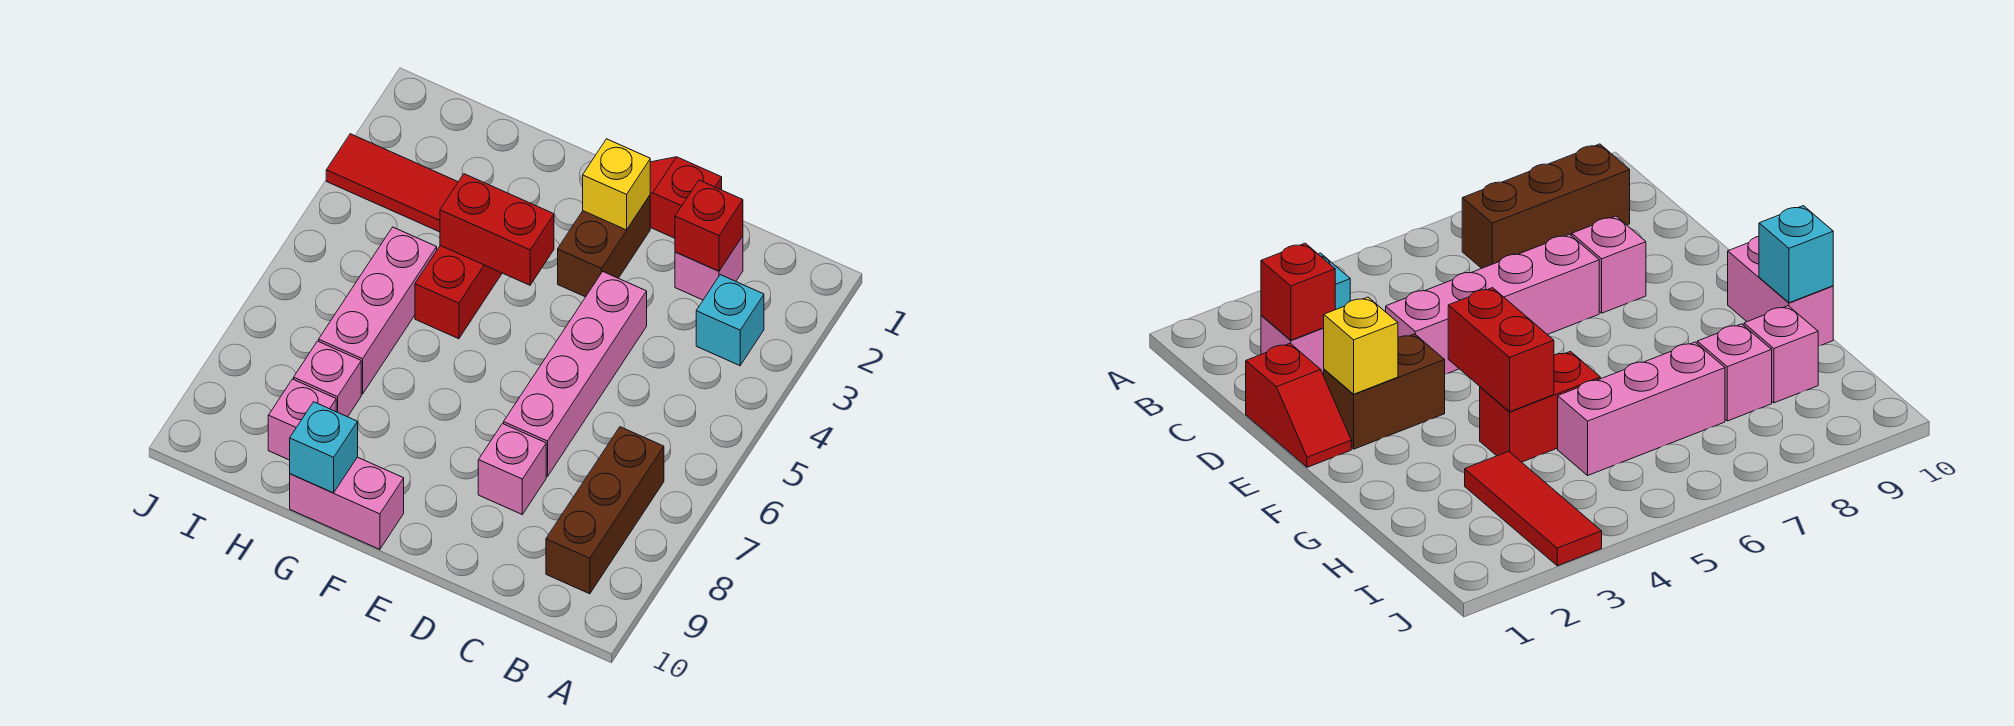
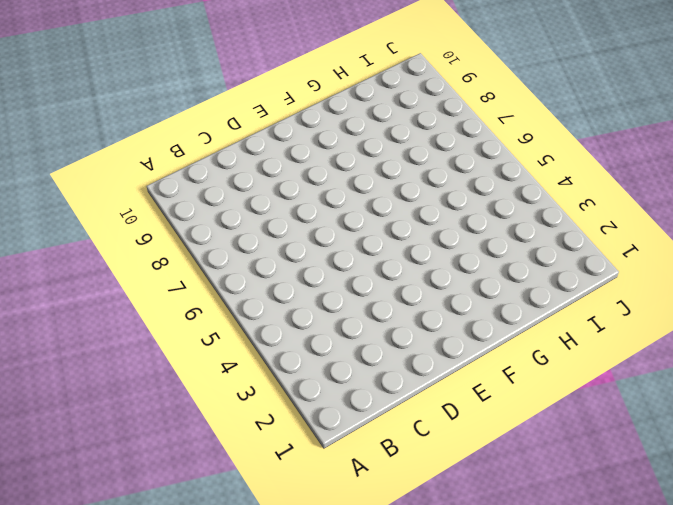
none -> cyan 1x1 brick [696,275,764,366]
none -> brown 1x3 brick [546,427,664,594]
none -> pink 1x1 brick [675,236,743,300]

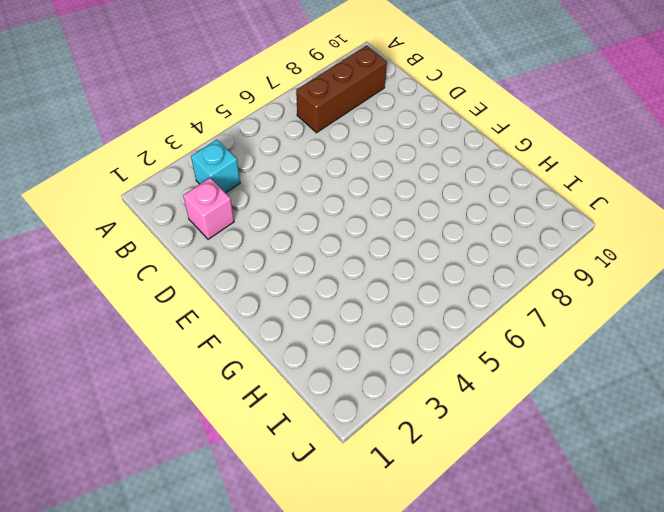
none -> red 1x2 slope [650,157,722,238]
none -> pink 1x4 brick [504,272,647,477]
none -> pink 1x1 brick [478,424,546,514]

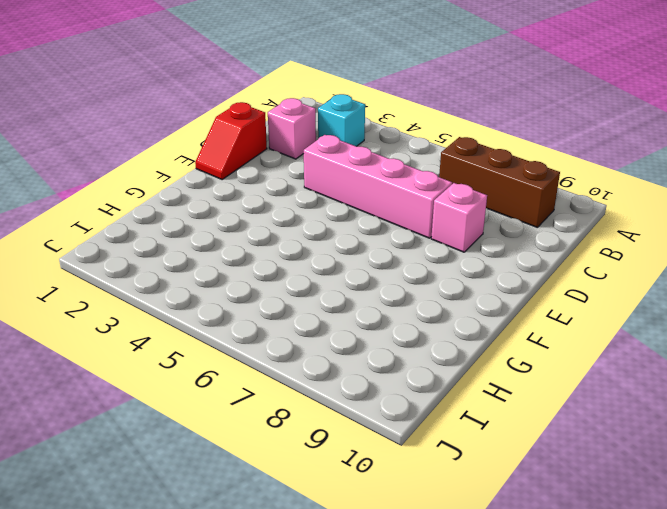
none -> brown 1x2 brick [558,196,650,297]
none -> pink 1x2 brick [290,457,404,549]
none -> red 1x2 brick [415,246,502,339]

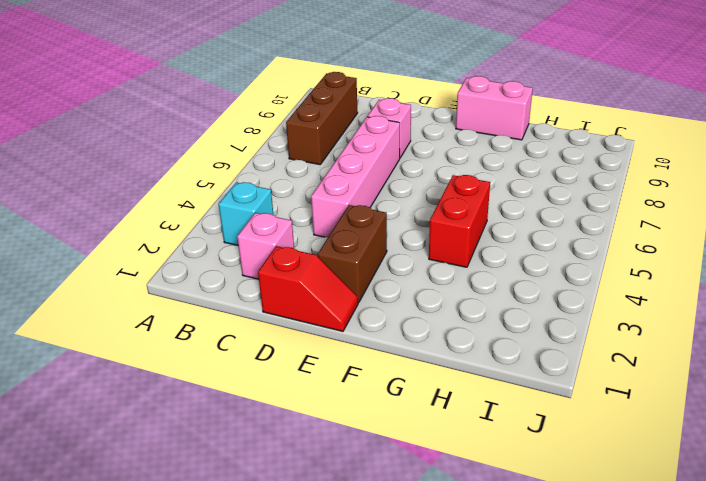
none -> red 1x3 tile [326,134,458,232]
none -> pink 1x3 brick [319,227,437,394]
none -> pink 1x1 brick [294,341,361,417]

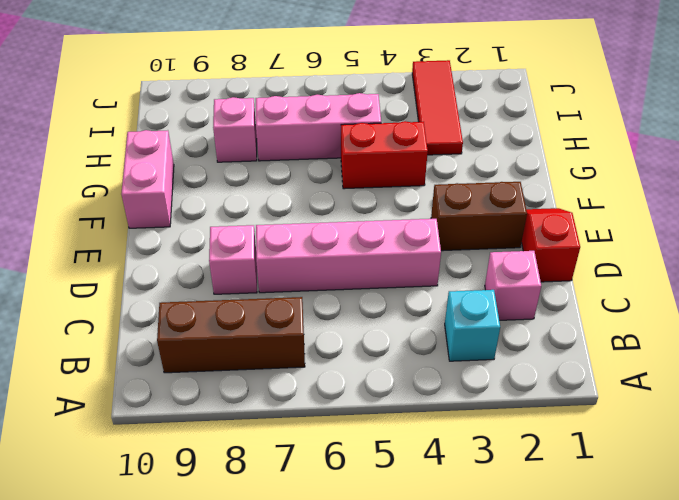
none -> pink 1x1 brick [268,379,336,460]
none -> red 1x1 brick [675,180,743,271]
none -> yellow 1x1 brick [583,139,650,230]

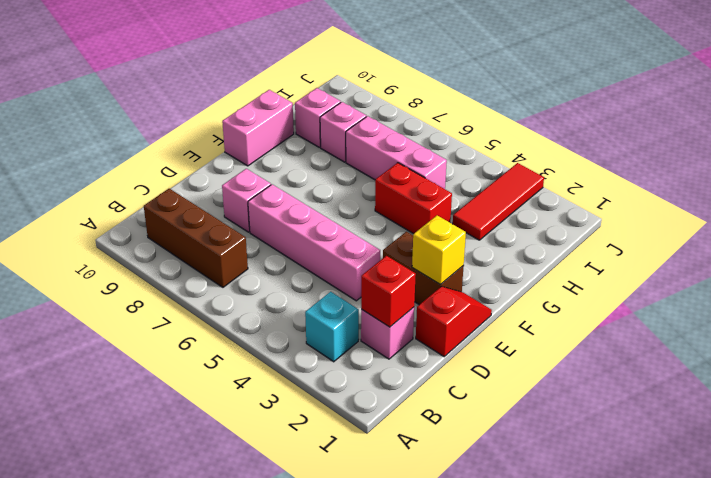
none -> red 1x2 brick [440,174,554,285]
none -> cyan 1x1 brick [290,402,358,493]

